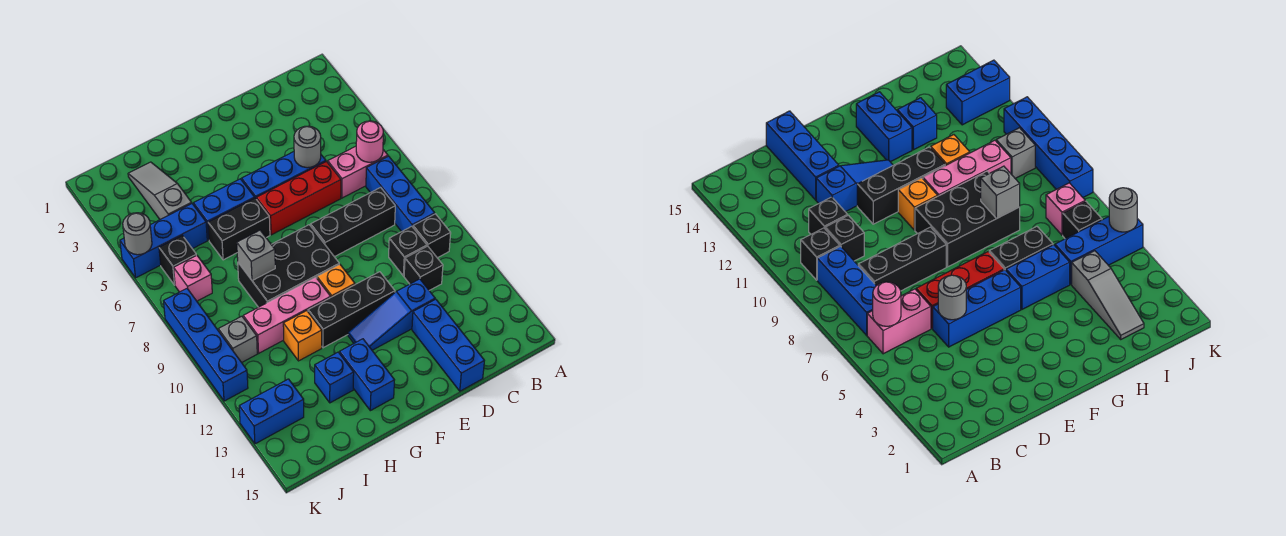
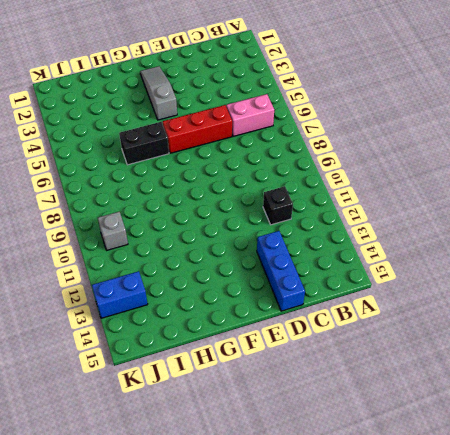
grey 1x3 slope [140,66,177,120] -> grey 1x3 slope moved to [128,162,192,219]
none -> blue 1x3 brick [366,156,435,232]
none -> black 1x1 brick [413,214,451,258]
none -> black 1x3 brick [310,188,395,257]
none -> black 1x1 brick [389,226,427,276]

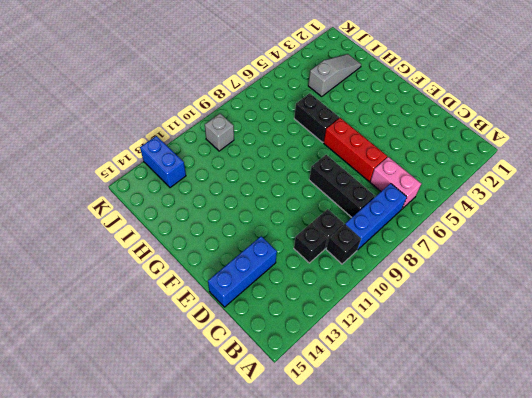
none -> blue 1x3 brick [242,152,326,198]
none -> blue 1x3 slope [348,279,435,350]
none -> black 1x3 brick [308,272,395,348]
none -> black 2x3 brick [238,225,339,307]

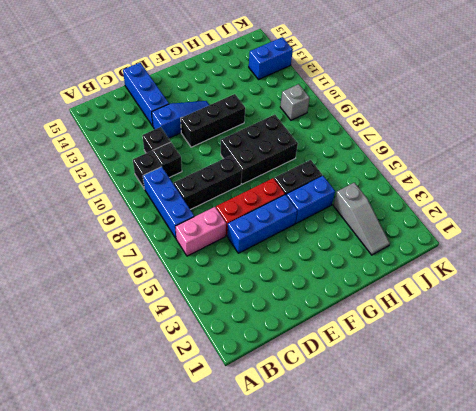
none -> orange 1x1 brick [317,264,355,297]
none -> pink 1x3 brick [243,277,331,353]
none -> blue 1x2 brick [340,339,394,411]
none -> orange 1x1 brick [283,311,322,361]

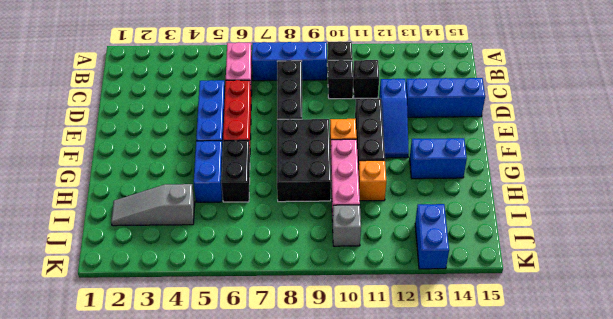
none -> blue 1x1 brick [315,352,354,403]
none -> blue 1x3 brick [120,204,207,278]
none -> black 1x1 brick [159,236,196,285]
none -> pink 1x1 brick [174,255,212,301]

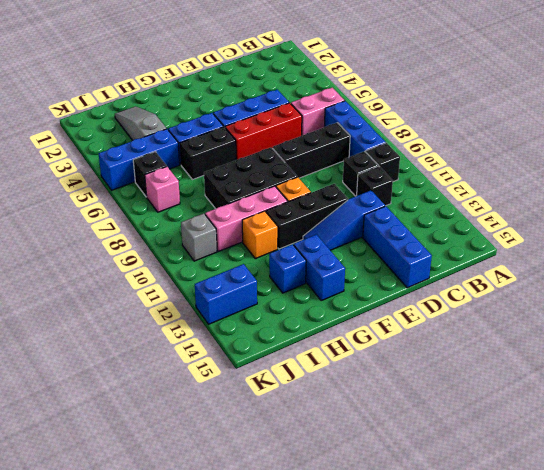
none -> blue 1x4 brick [164,289,248,401]
none -> pink 1x1 round brick [356,121,383,162]
none -> grey 1x1 round brick [294,126,321,168]
none -> grey 1x1 brick [237,230,275,281]

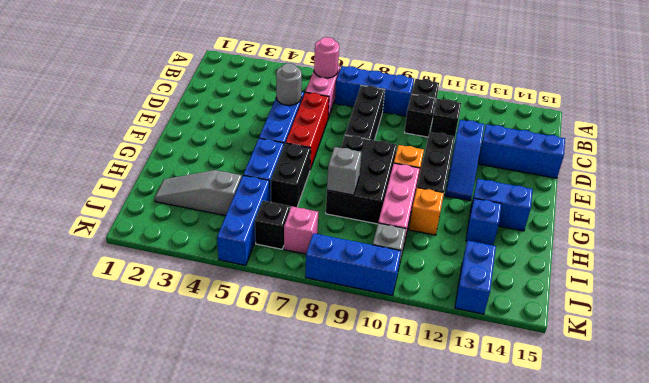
blue 1x3 brick [305,233,401,295] -> blue 1x4 brick [164,289,248,401]
none -> grey 1x1 round brick [123,213,152,255]

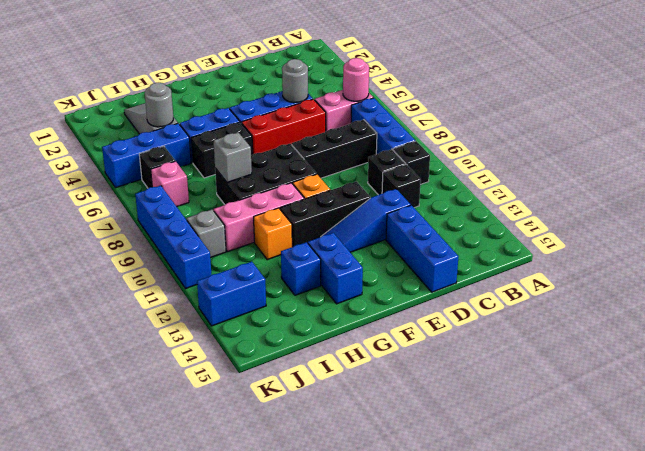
grey 1x1 round brick [145,83,173,127] -> grey 1x1 round brick moved to [123,213,152,255]

